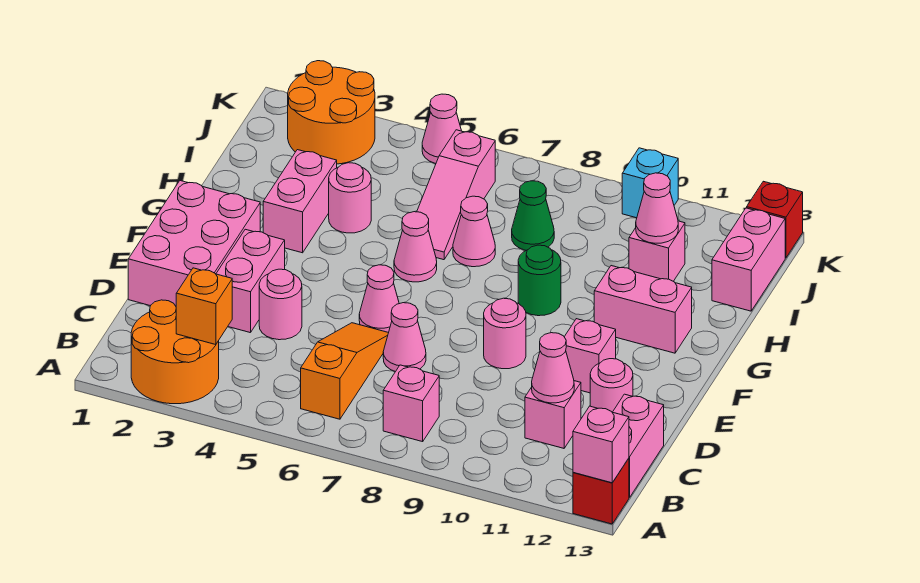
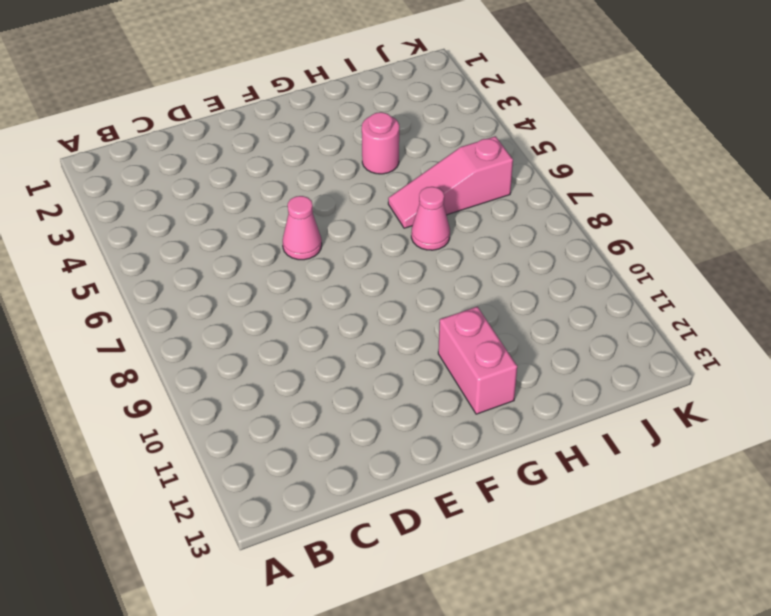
none -> orange 2x2 round brick [131,300,219,404]
none -> red 1x1 brick [573,458,629,524]
none -> orange 1x3 slope [301,323,388,419]
none -> pink 1x1 brick [383,365,439,442]

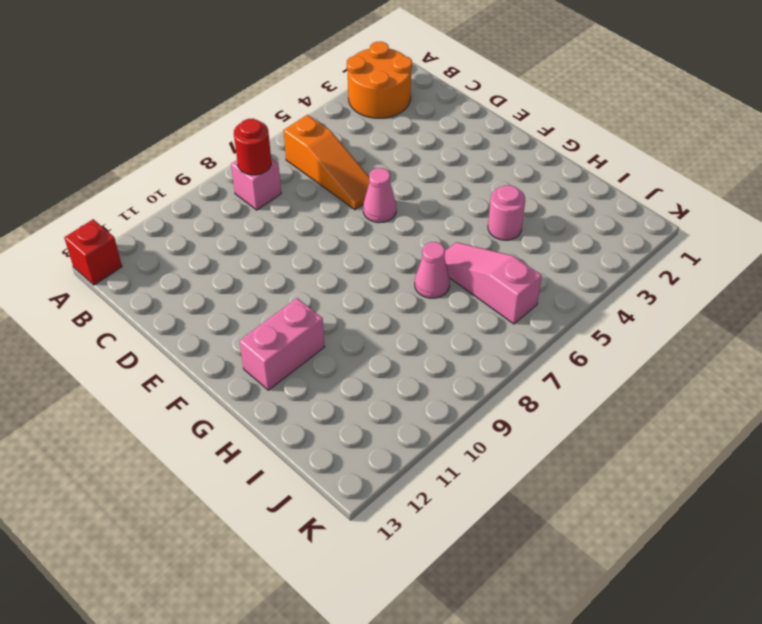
red 1x1 round brick [234,119,271,175] -> none
none -> pink 1x2 brick [613,394,664,497]
none -> pink 1x1 brick [525,381,581,448]
none -> pink 2x3 brick [128,181,260,306]
none -> pink 1x2 brick [216,229,285,333]

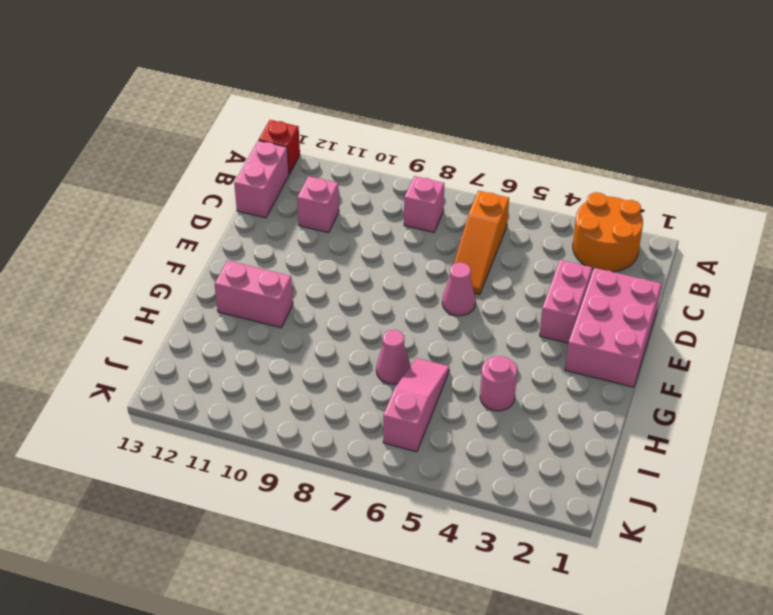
none -> pink 1x1 round brick [259,269,302,340]
none -> pink 1x1 cone [383,303,426,372]
none -> pink 1x1 round brick [590,359,633,412]
none -> pink 1x1 round brick [484,298,526,369]

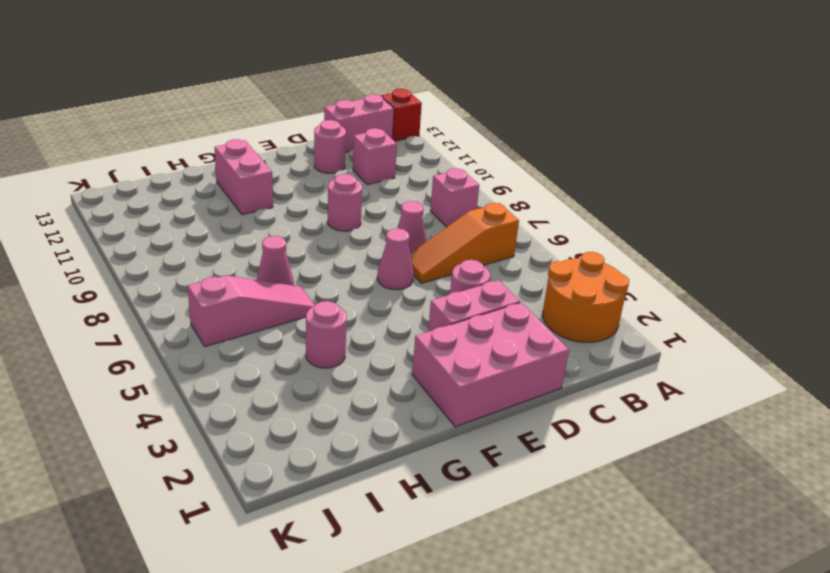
none -> pink 1x1 brick [565,319,616,393]
none -> pink 1x2 brick [263,150,337,253]
none -> pink 1x1 cone [394,212,437,282]
none -> green 1x1 round brick [518,245,561,316]

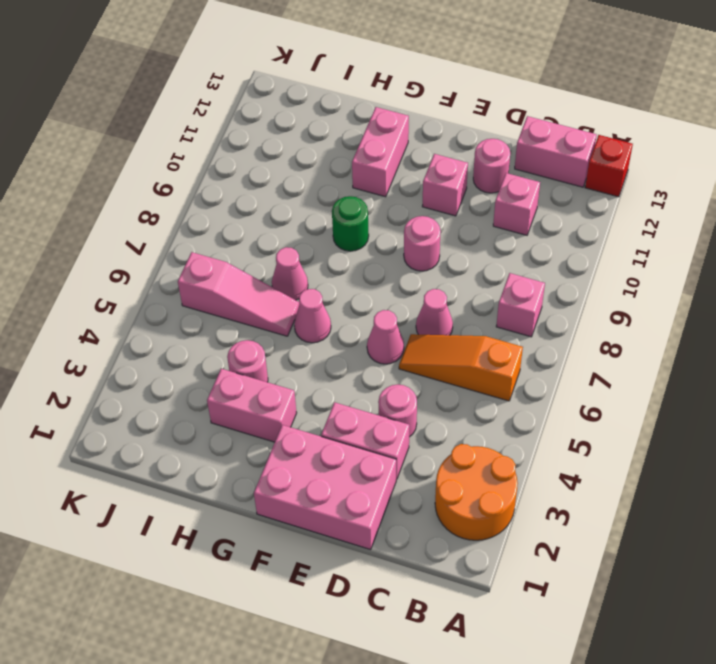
none -> green 1x1 cone [512,181,554,250]
none -> pink 1x1 brick [629,221,685,281]
none -> pink 1x2 brick [712,208,785,311]
none -> orange 2x2 round brick [288,61,375,164]

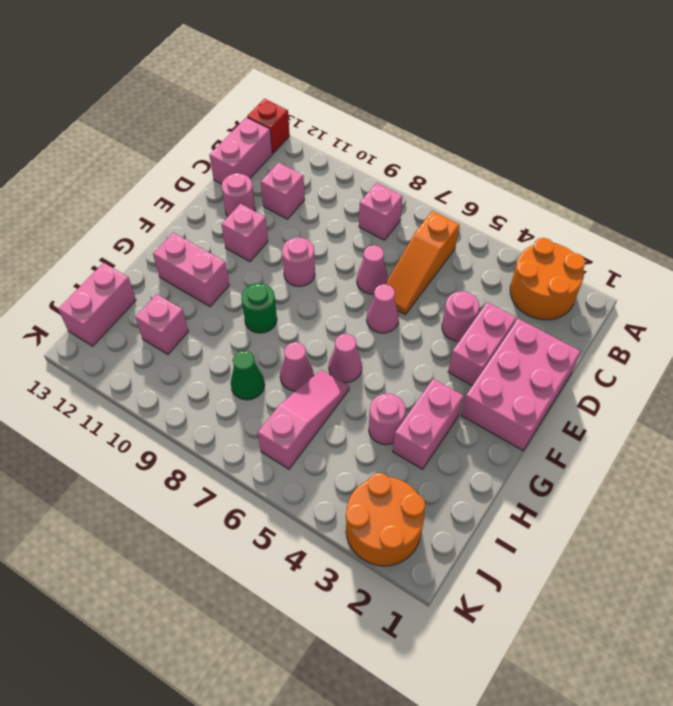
none -> pink 1x1 cone [422,94,461,164]
none -> cyan 1x1 brick [622,148,678,218]
none -> red 1x1 brick [747,181,803,258]
none -> pink 1x1 brick [573,406,629,483]

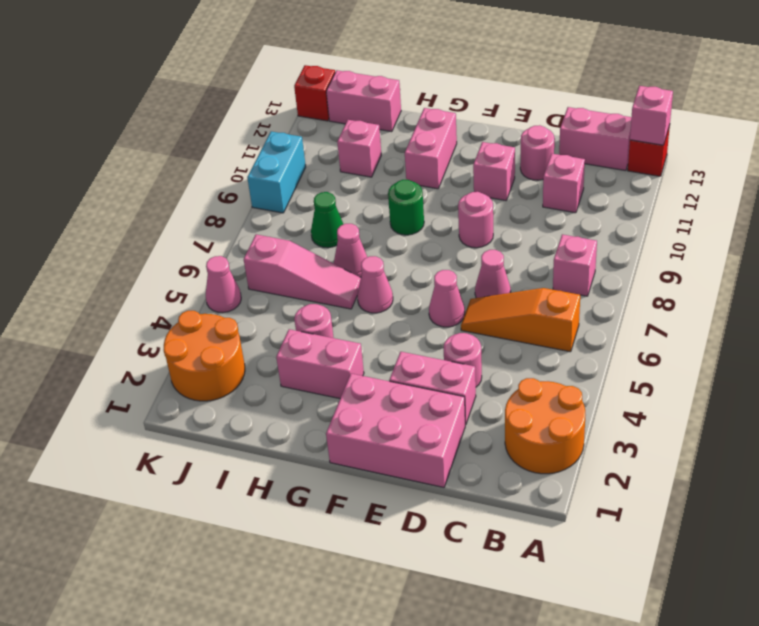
cyan 1x2 brick [247,131,306,213] -> cyan 1x1 brick [622,148,678,218]
none -> orange 1x1 brick [176,268,232,345]
none -> pink 1x1 cone [532,333,574,403]
none -> pink 1x1 cone [636,173,678,243]

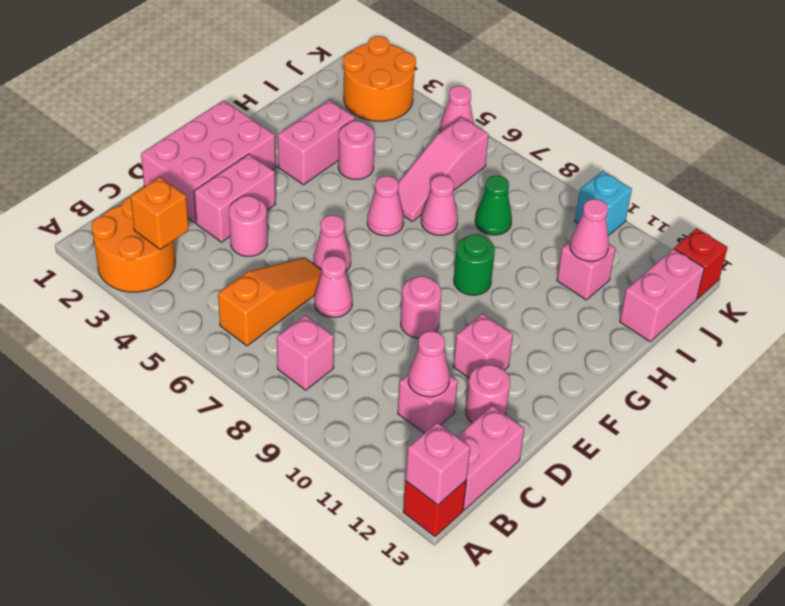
none -> pink 1x2 brick [594,266,692,353]

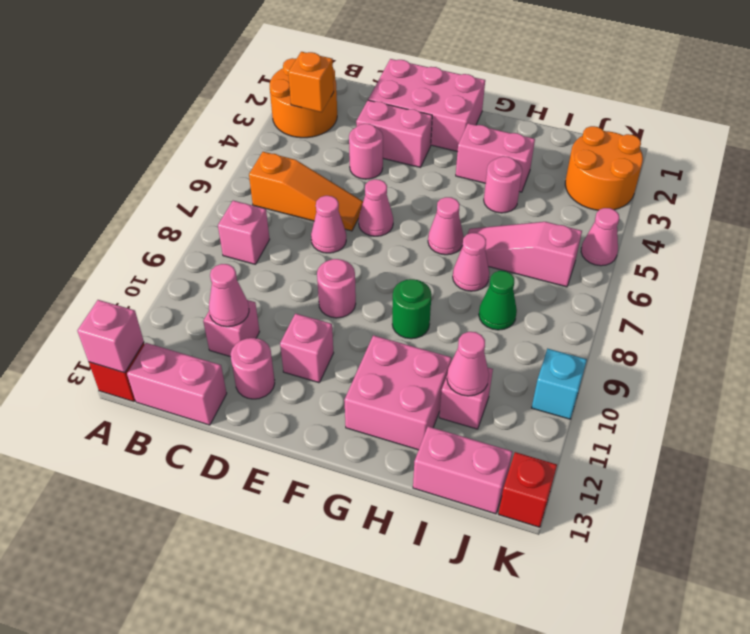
pink 2x2 brick [344,335,452,450] -> pink 1x2 brick [594,266,692,353]

